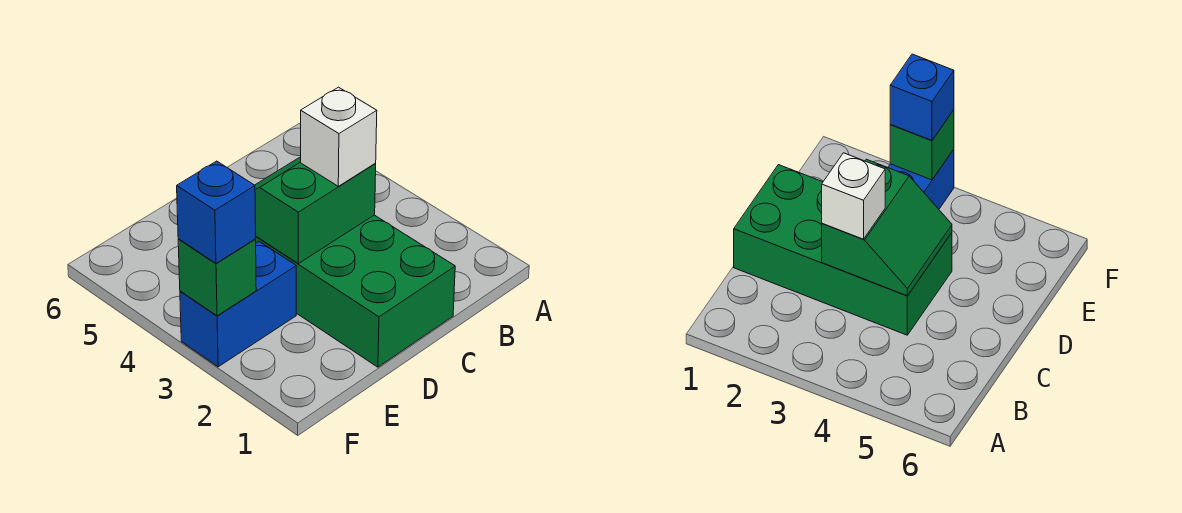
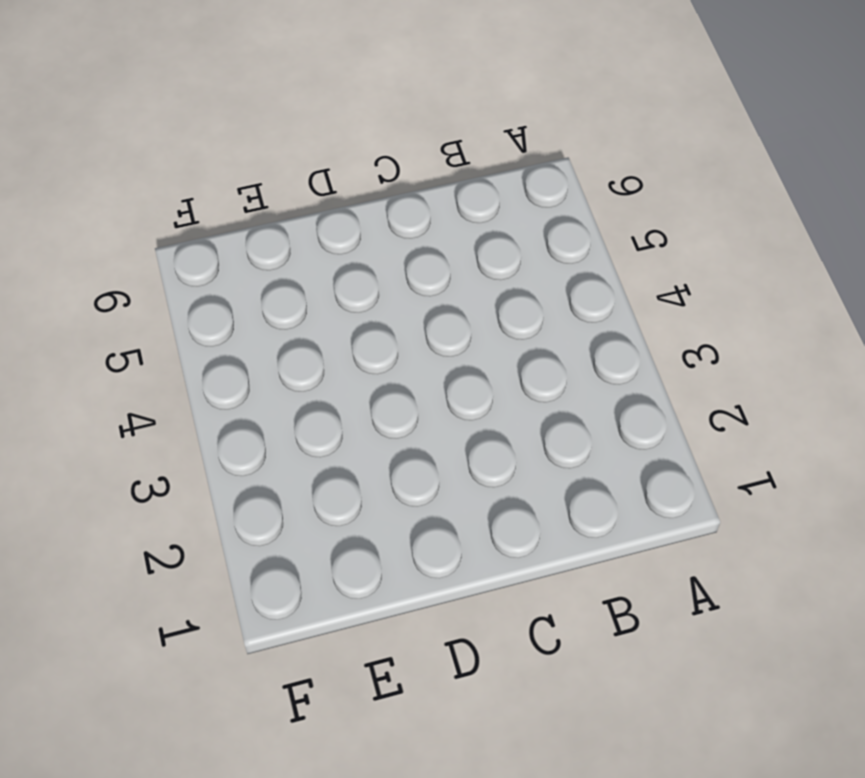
none -> green 2x4 brick [256,215,455,367]
none -> blue 1x2 brick [180,241,296,367]

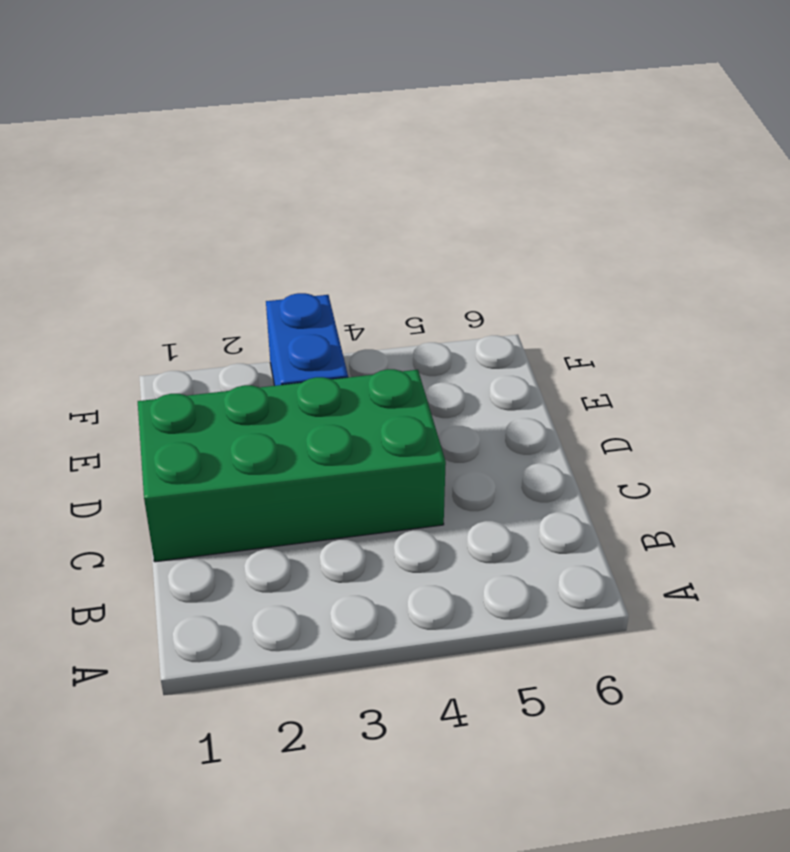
none -> green 2x2 slope [255,157,376,264]
none -> green 1x1 brick [178,239,256,316]

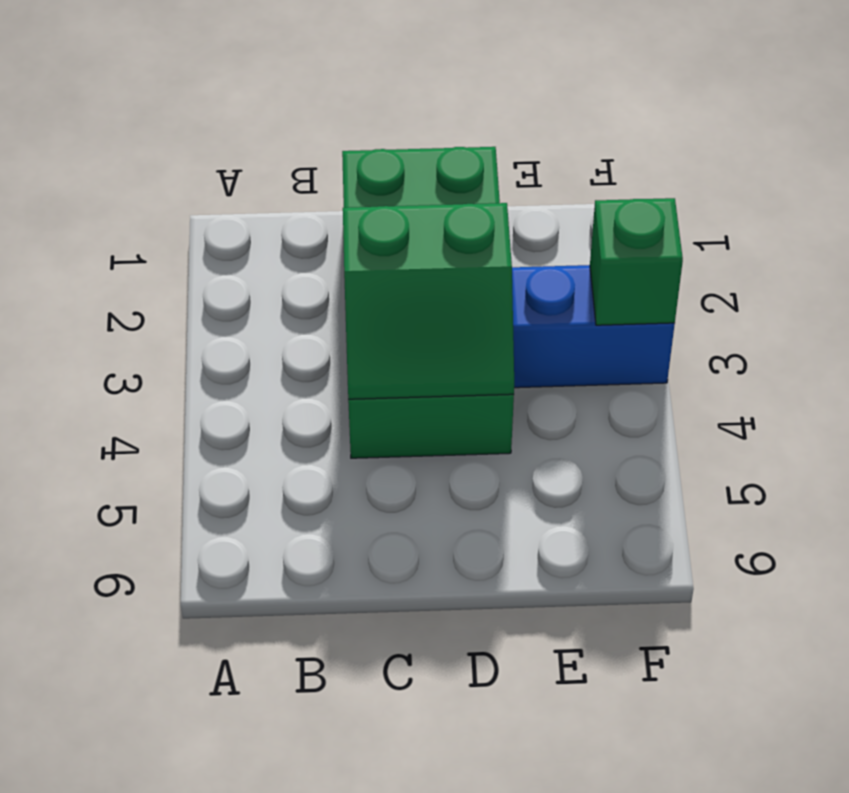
none -> white 1x1 brick [301,87,377,186]
none -> blue 1x1 brick [177,161,256,263]

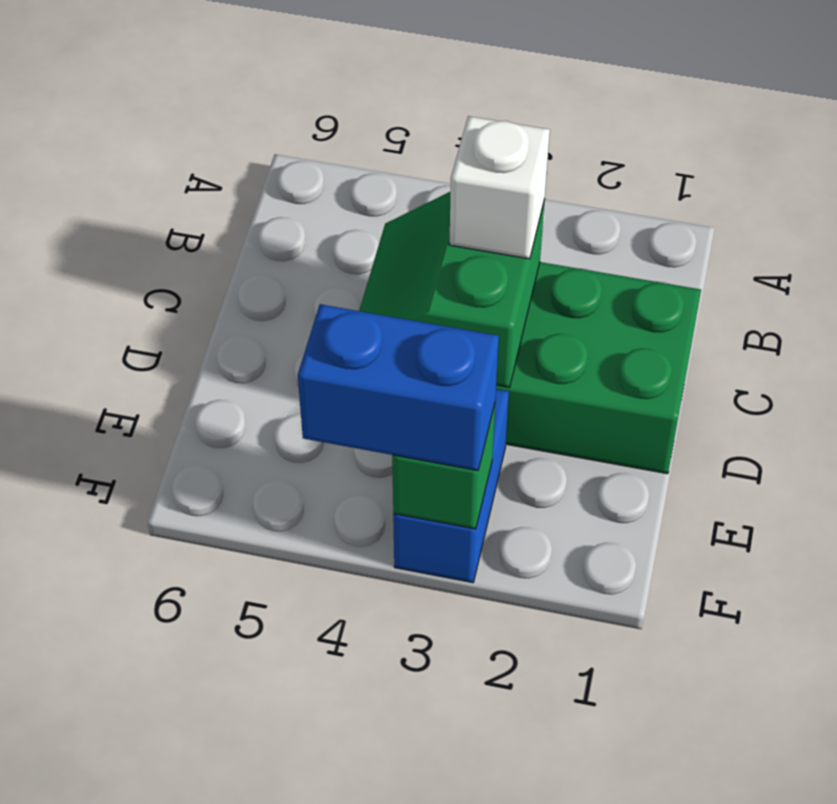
blue 1x2 brick [298,304,499,471] -> blue 1x1 brick [177,161,256,263]

